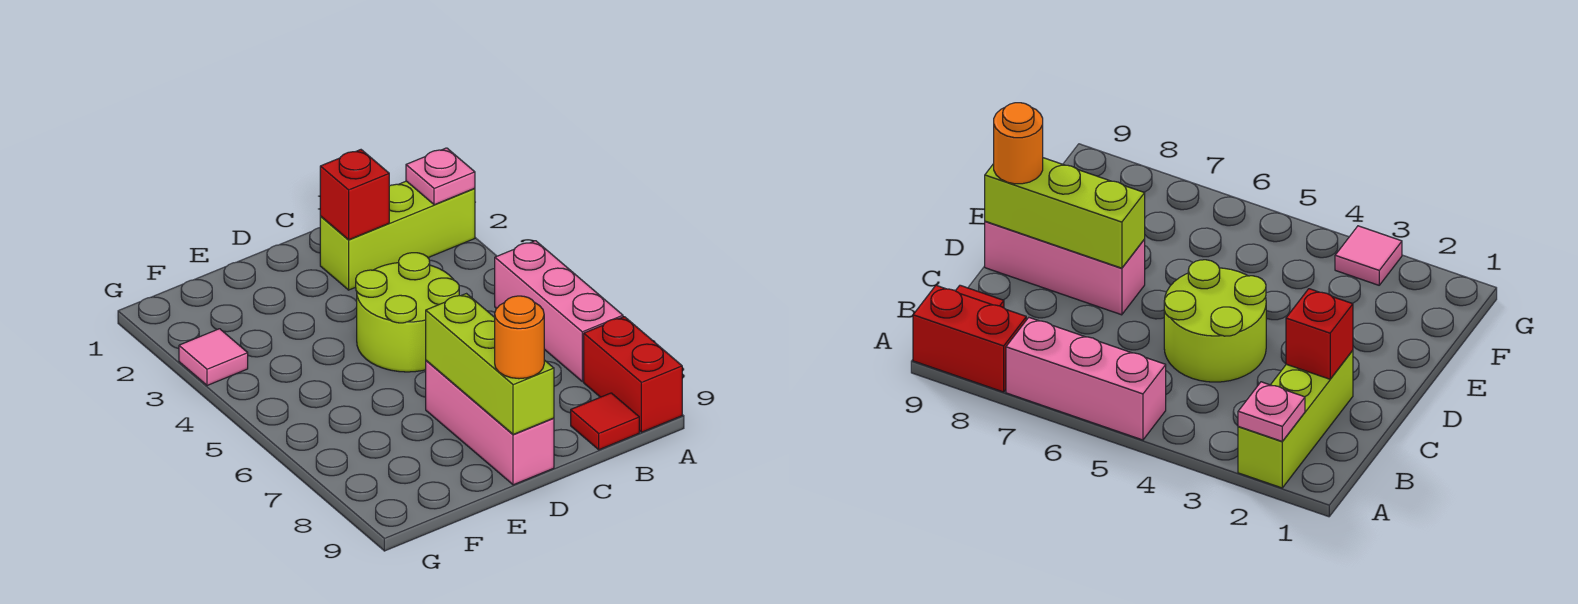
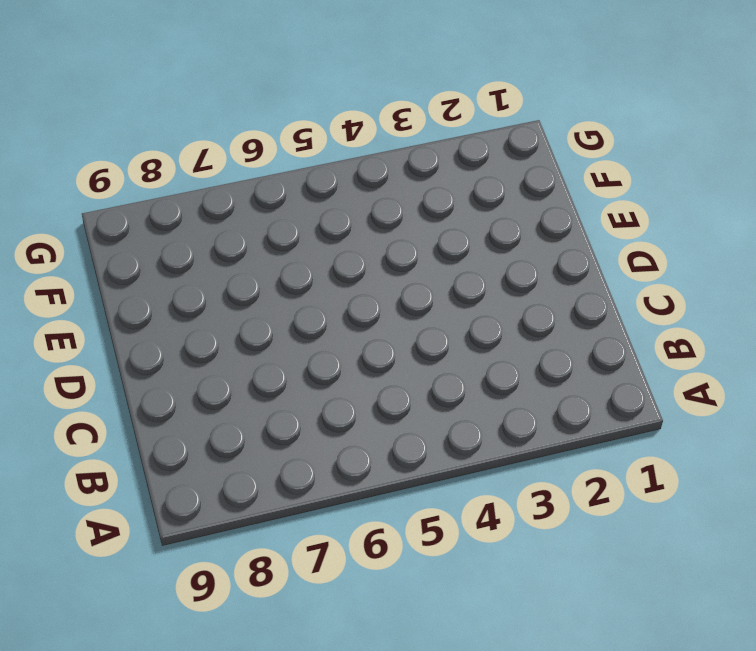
none -> lime 1x3 brick [320,181,475,290]
none -> pink 1x3 brick [495,241,623,382]

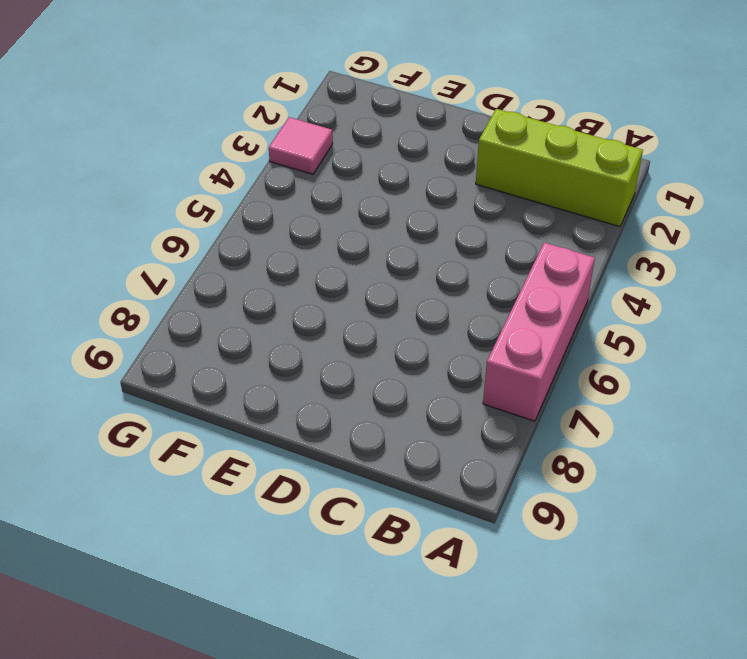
none -> red 1x2 brick [584,317,682,432]
none -> red 1x1 tile [571,393,639,450]

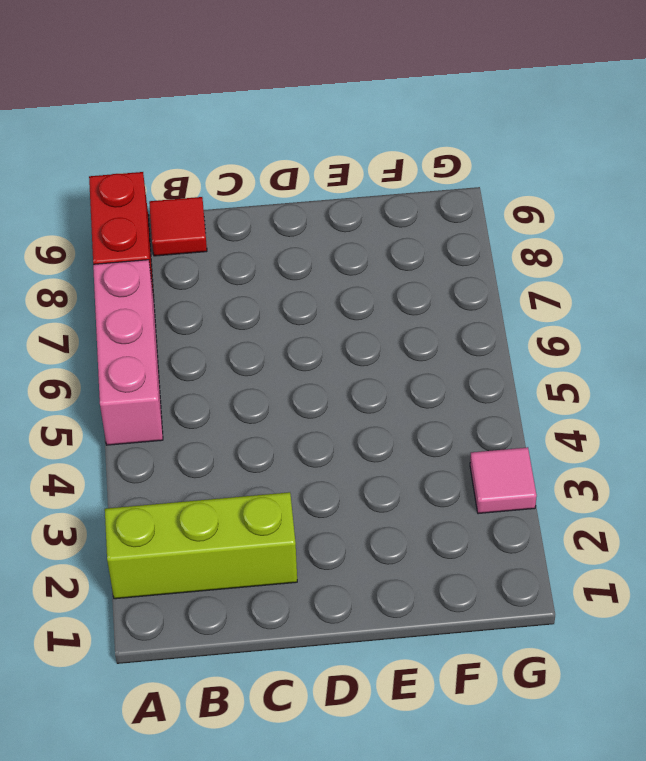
none -> lime 2x2 round brick [356,253,459,372]
none -> pink 1x3 brick [426,361,554,485]

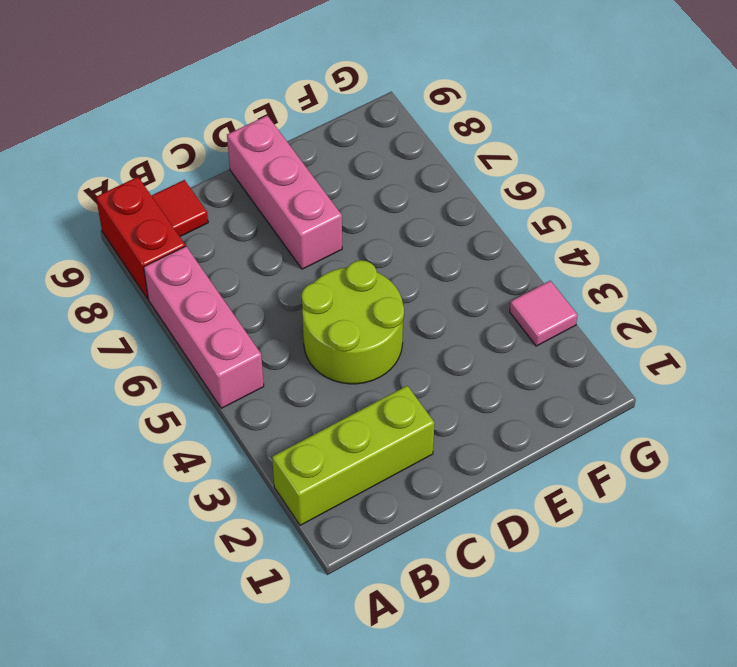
none -> pink 1x1 plate [406,148,475,205]
none -> red 1x1 brick [320,150,389,240]

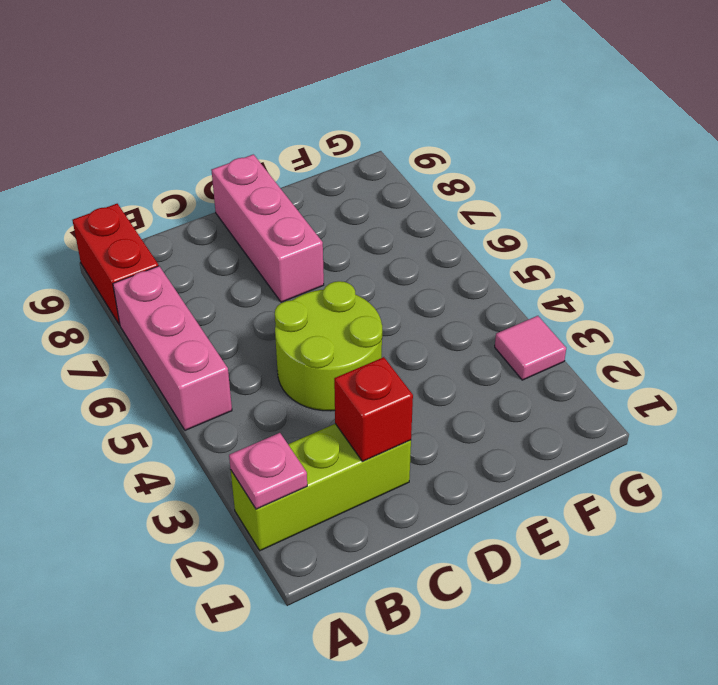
none -> red 1x1 tile [571,393,639,450]
none -> lime 1x3 brick [426,294,554,435]

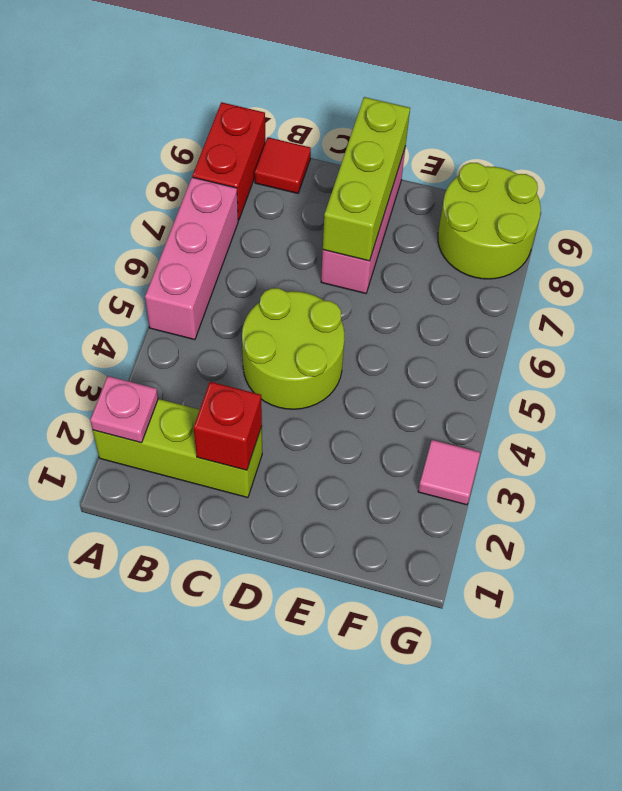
lime 2x2 round brick [438,163,541,279] -> none
none -> orange 1x1 round brick [495,296,544,379]

